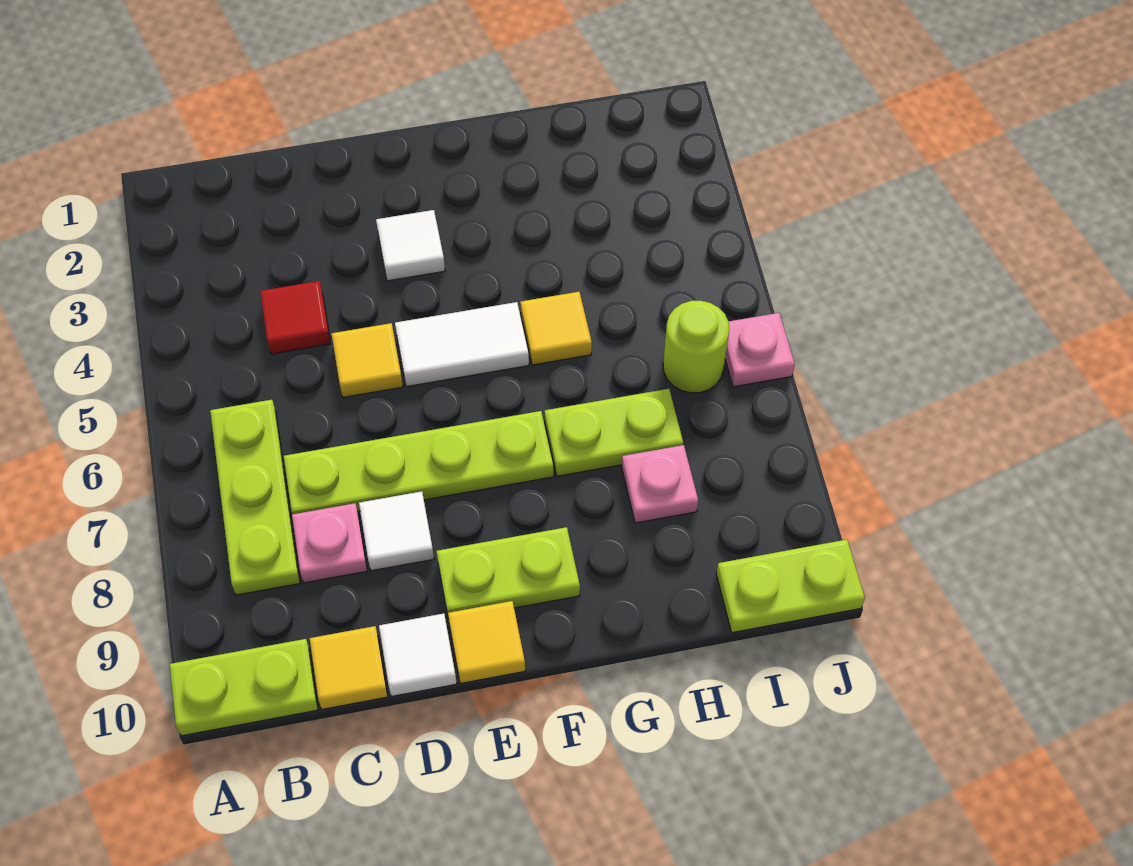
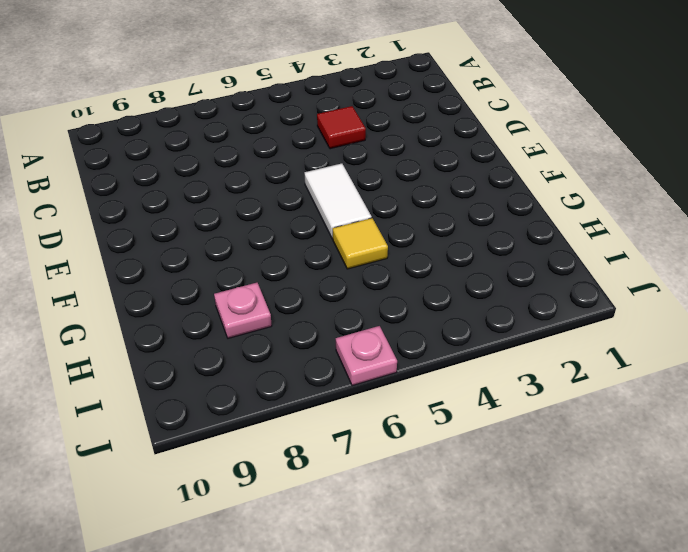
none -> lime 1x2 plate [170,639,318,736]
none -> lime 1x3 plate [210,400,300,595]
none -> lime 1x4 plate [284,411,554,514]

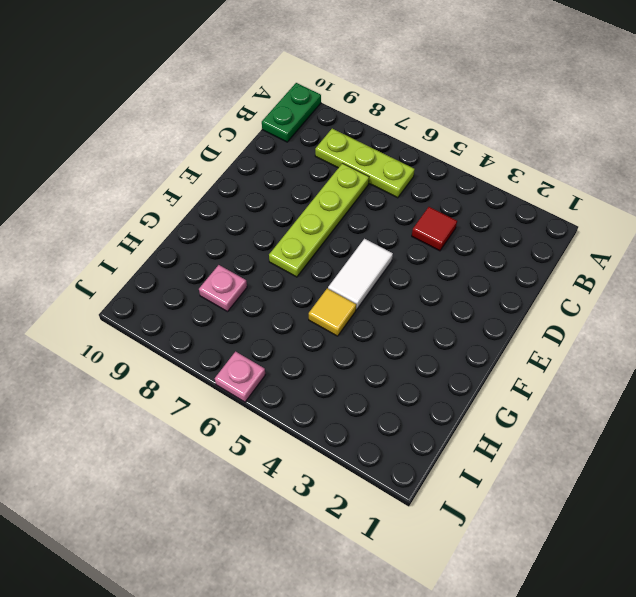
green 1x2 plate [262,83,321,142] -> lime 1x2 plate [170,639,318,736]
none -> pink 1x1 plate [292,503,367,583]
none -> yellow 1x1 tile [310,626,388,709]
none -> yellow 1x1 tile [332,323,403,397]

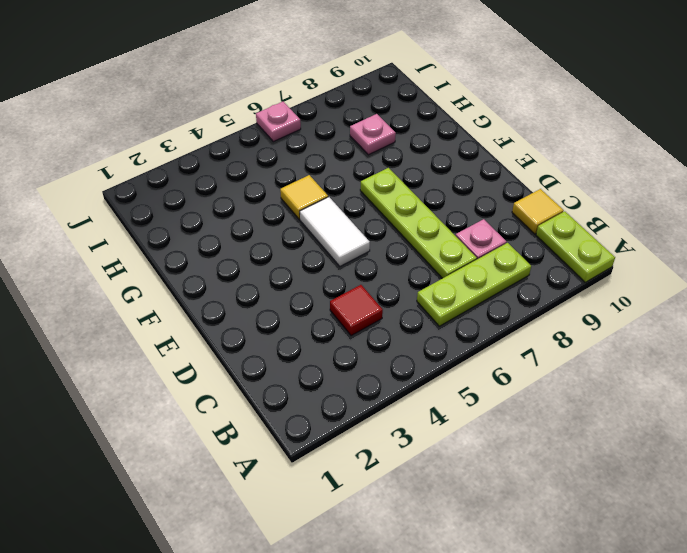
none -> yellow 1x1 tile [332,323,403,397]
none -> white 1x1 tile [359,491,434,571]
none -> white 1x1 tile [379,614,457,696]

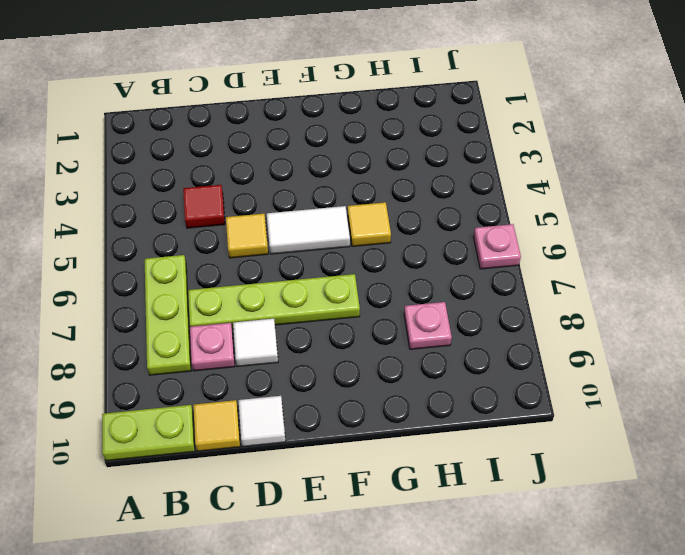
none -> white 1x1 tile [376,210,445,281]
none -> lime 1x2 plate [436,527,580,614]
none -> yellow 1x1 tile [448,601,525,684]

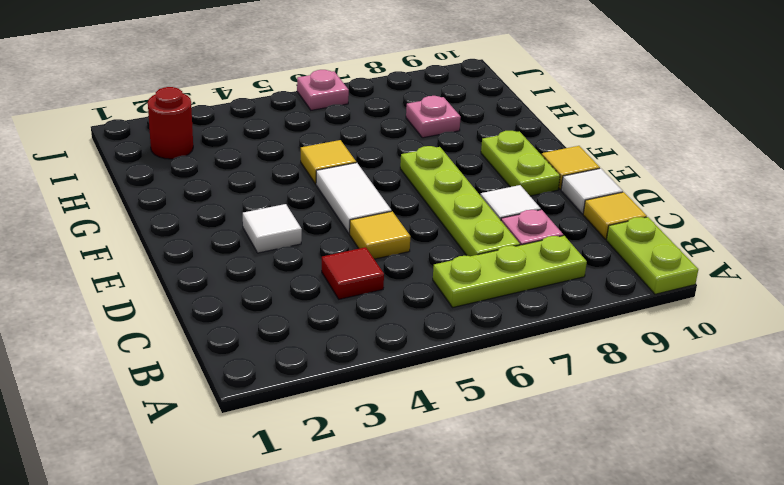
red 1x1 round brick [148,87,193,159] -> none
none -> lime 1x2 plate [545,389,683,476]
none -> lime 1x1 round brick [663,301,729,393]
none -> lime 1x2 plate [716,540,865,633]

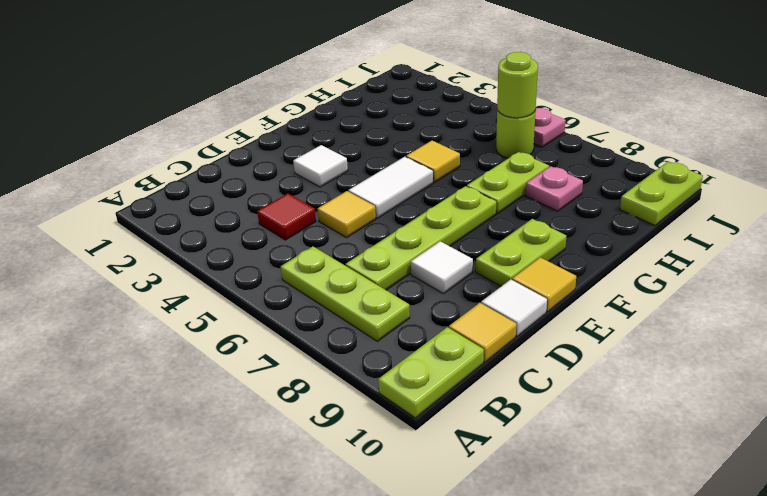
lime 1x1 round brick [497,52,538,118] -> none
none -> pink 1x1 plate [292,503,367,583]

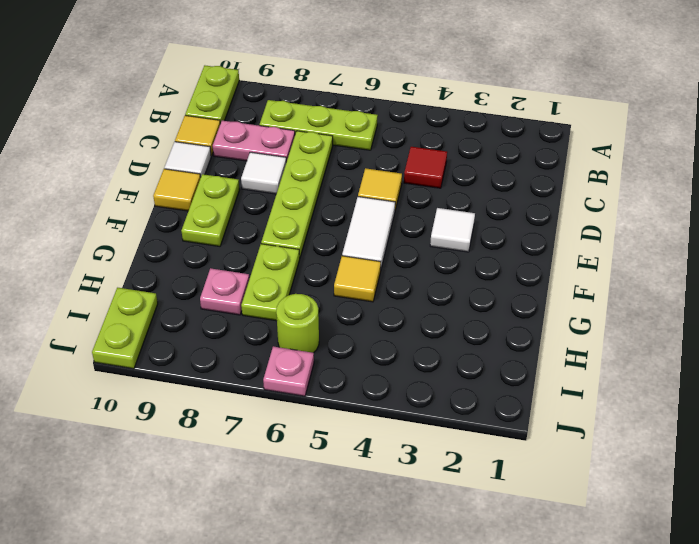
pink 1x2 plate [213,121,295,162] -> pink 1x1 plate [292,503,367,583]

